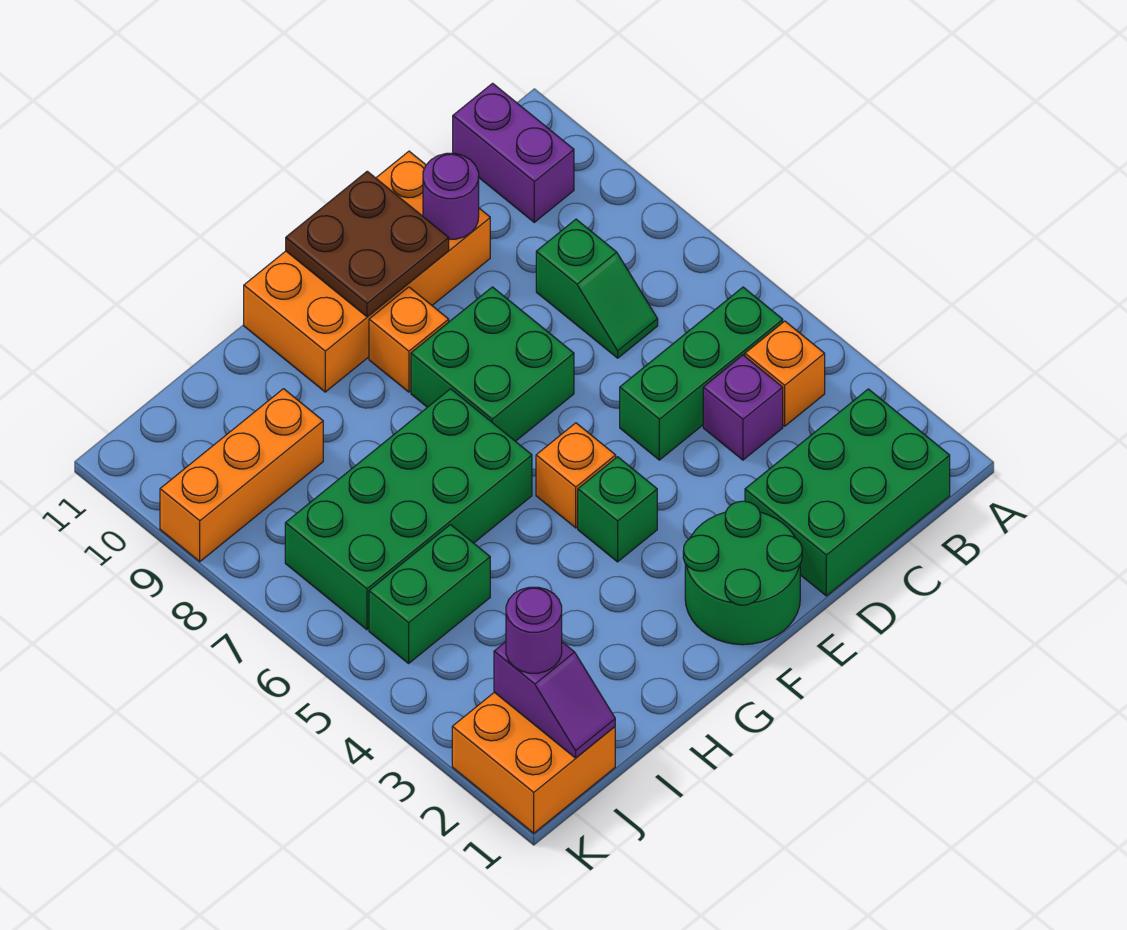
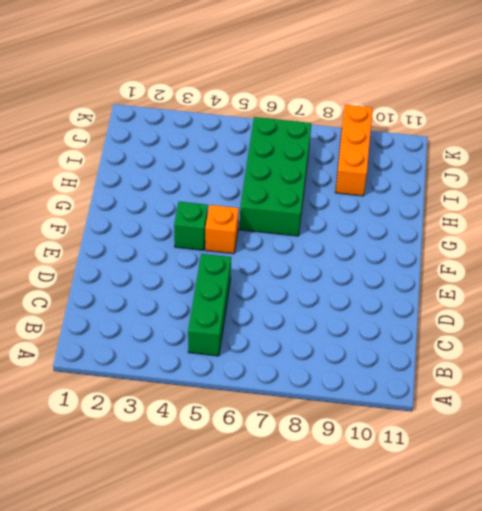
none -> green 2x3 brick [745,389,950,596]
none -> orange 1x1 brick [745,321,825,426]
none -> purple 1x2 brick [453,83,574,222]

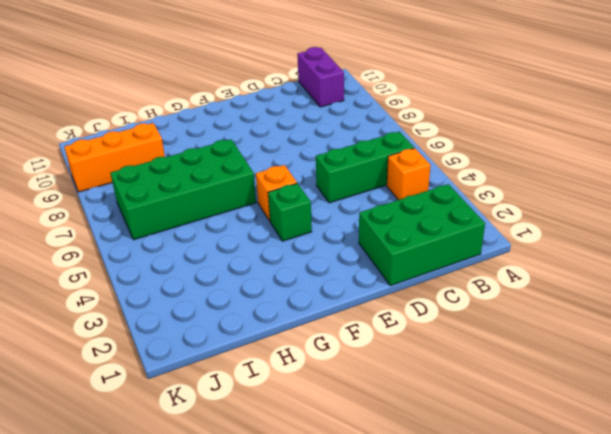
none -> purple 1x1 brick [703,355,783,460]
none -> green 1x2 slope [536,219,658,358]
none -> orange 2x4 brick [244,151,490,392]

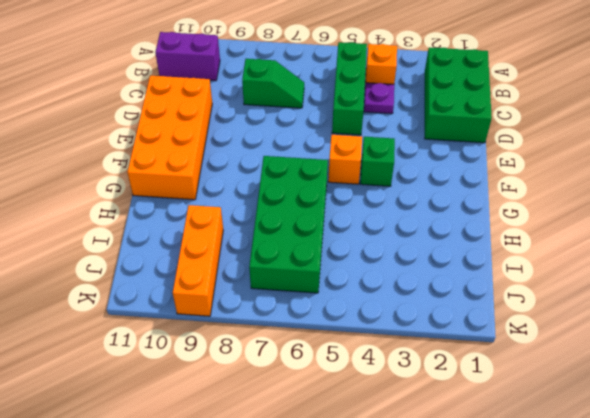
purple 1x1 plate [364,83,394,114] -> purple 1x1 brick [703,355,783,460]
none -> green 2x2 round brick [683,501,802,645]
none -> green 2x2 brick [411,287,574,441]
none -> orange 1x1 brick [369,287,449,392]

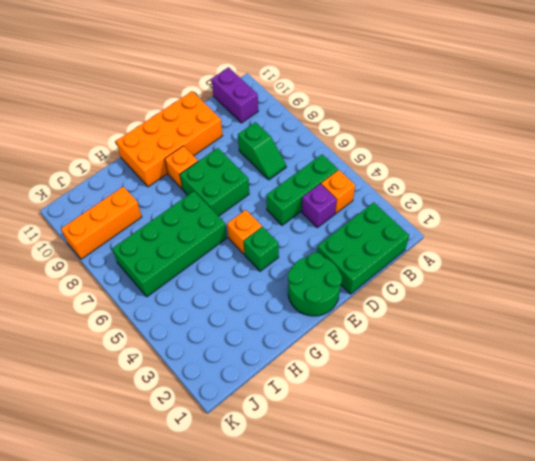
none -> green 1x2 brick [369,525,490,663]
none -> orange 2x2 brick [452,692,615,833]
none -> purple 1x1 round brick [423,153,479,239]

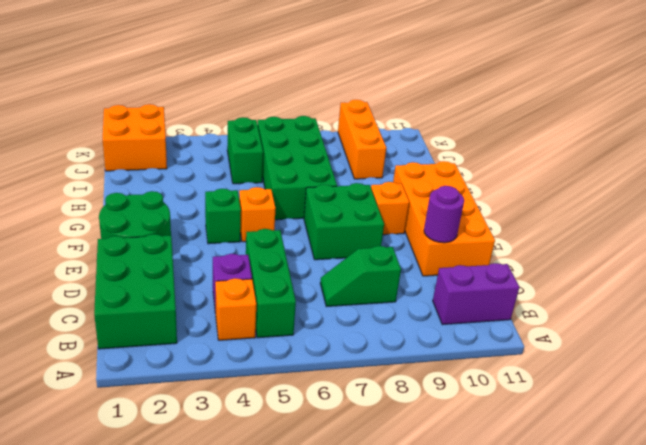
none -> brown 2x2 plate [286,171,449,317]
none -> purple 1x2 slope [494,642,615,758]
none -> purple 1x1 round brick [506,587,562,673]

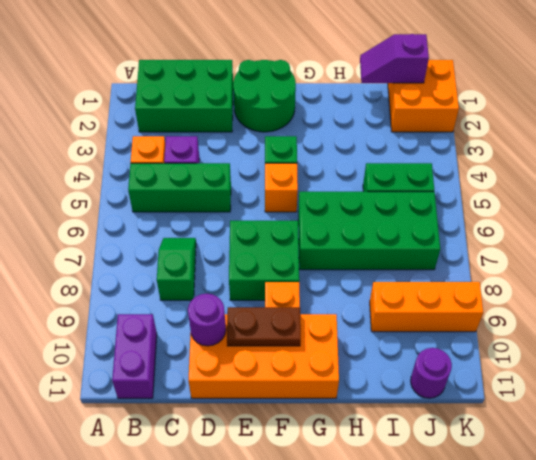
brown 1x2 plate [227,307,301,346] -> brown 2x2 plate [286,171,449,317]
purple 1x2 slope [360,34,429,83] -> purple 1x2 slope turned to [494,642,615,758]
purple 1x1 round brick [411,348,452,398] -> purple 1x1 round brick moved to [506,587,562,673]

